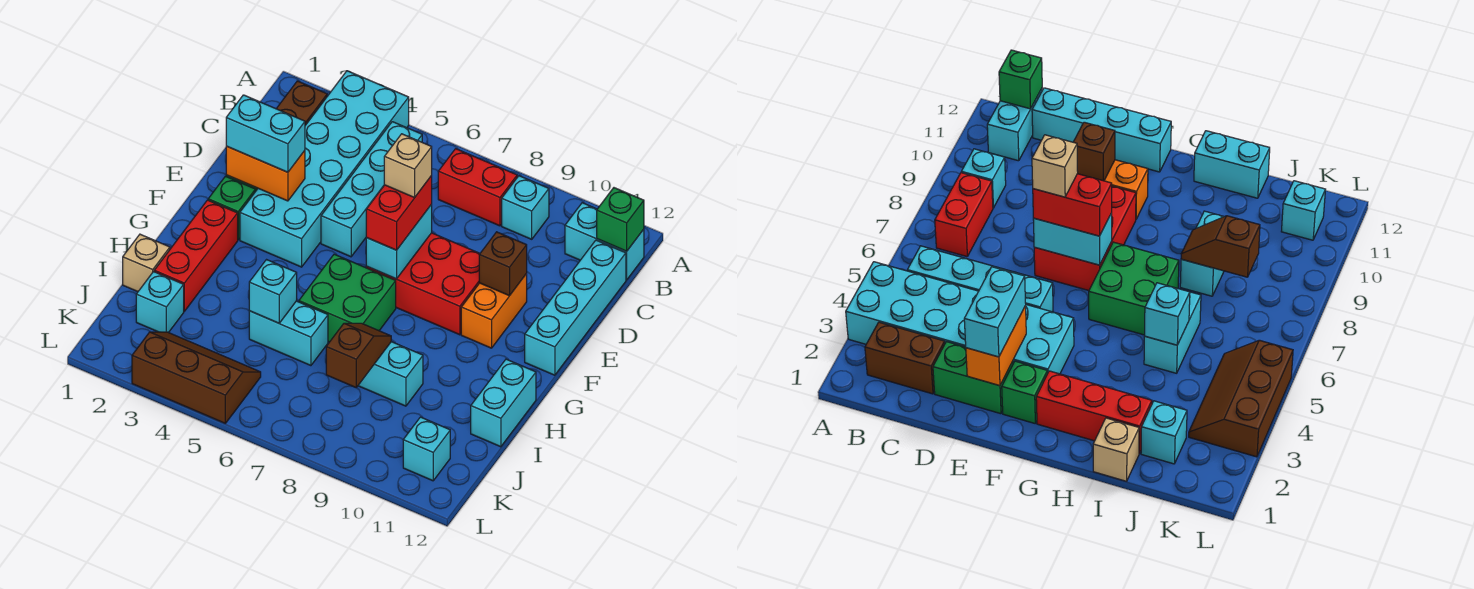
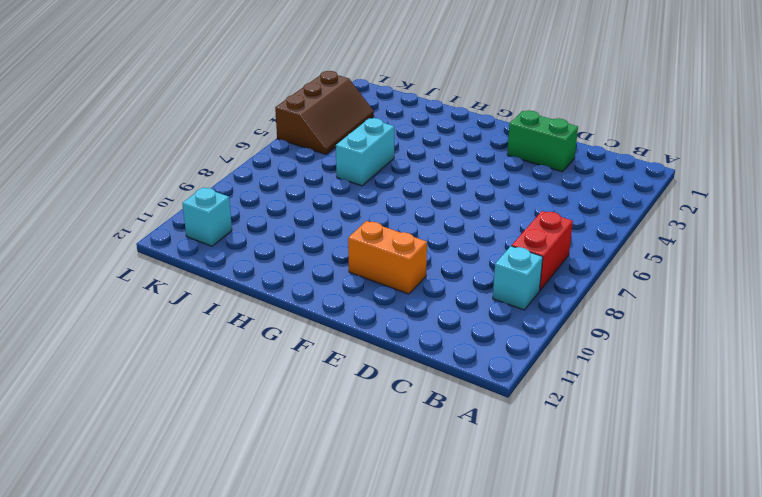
none -> cyan 2x6 brick [240,71,409,267]
none -> brown 1x2 brick [276,81,327,125]
none -> cyan 1x4 brick [321,122,422,257]

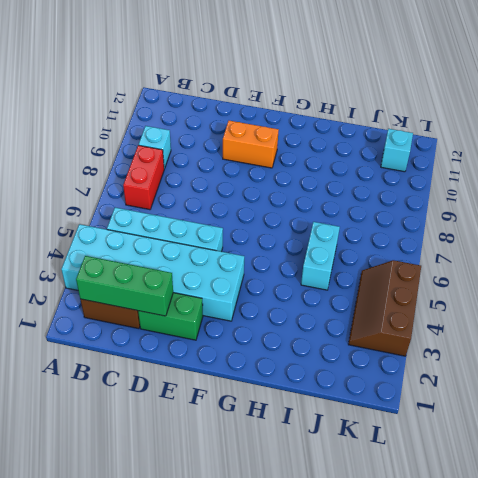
green 1x3 brick [76,256,173,316] -> none
none -> cyan 1x2 brick [565,203,644,280]
none -> cyan 1x4 brick [525,240,626,375]
none -> red 2x3 brick [366,233,480,335]

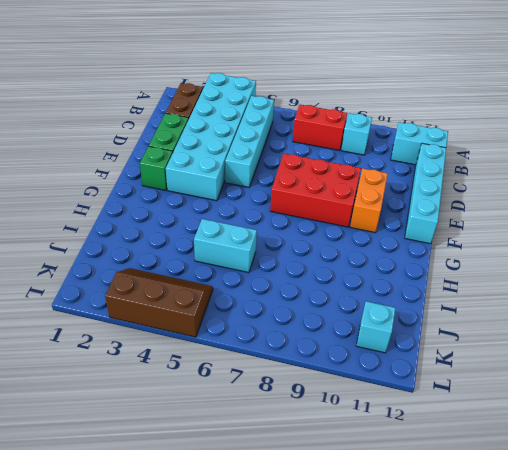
none -> red 1x3 brick [154,200,238,311]
none -> green 2x2 brick [299,254,396,342]
none -> cyan 1x2 brick [471,359,536,447]

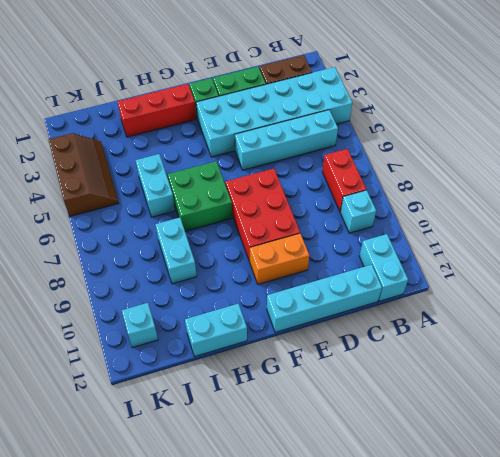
none -> tan 1x1 brick [123,234,170,292]
none -> cyan 1x1 brick [136,272,184,333]
none -> green 1x1 brick [597,188,644,251]

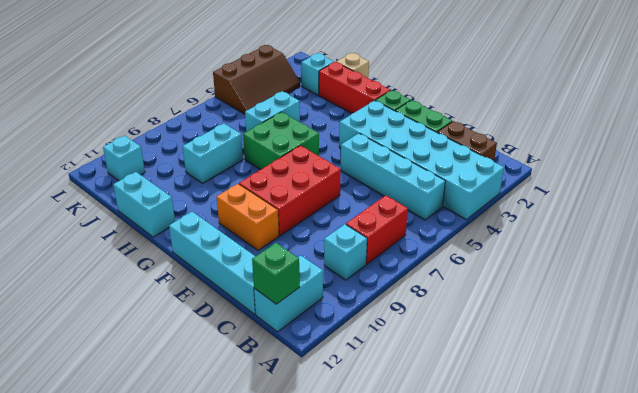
none -> orange 1x2 brick [226,146,305,201]
none -> cyan 1x2 brick [366,204,432,279]
none -> brown 1x1 brick [479,232,527,296]

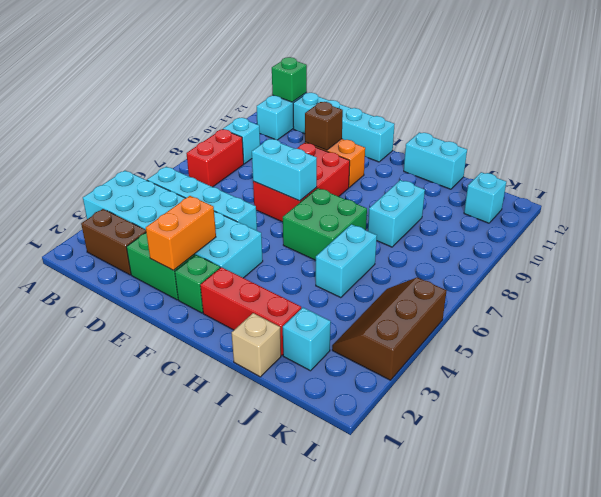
none -> cyan 1x1 brick [249,260,297,323]
none -> brown 1x2 slope [326,323,391,388]
none -> cyan 1x2 brick [226,95,305,172]

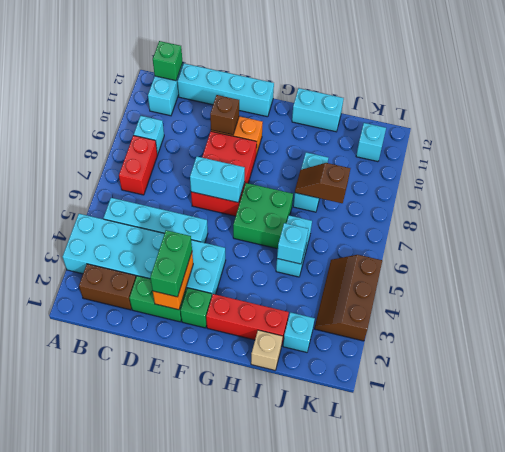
green 1x2 brick [150,230,192,297] -> cyan 1x2 brick [226,95,305,172]
none -> red 1x2 brick [366,176,432,250]
none -> tan 1x1 brick [384,134,432,198]

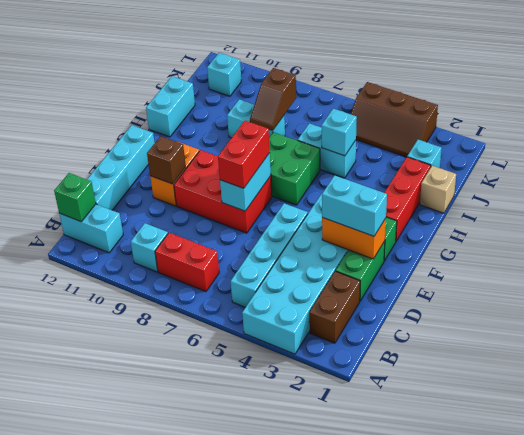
none -> tan 1x1 brick [384,134,432,198]

